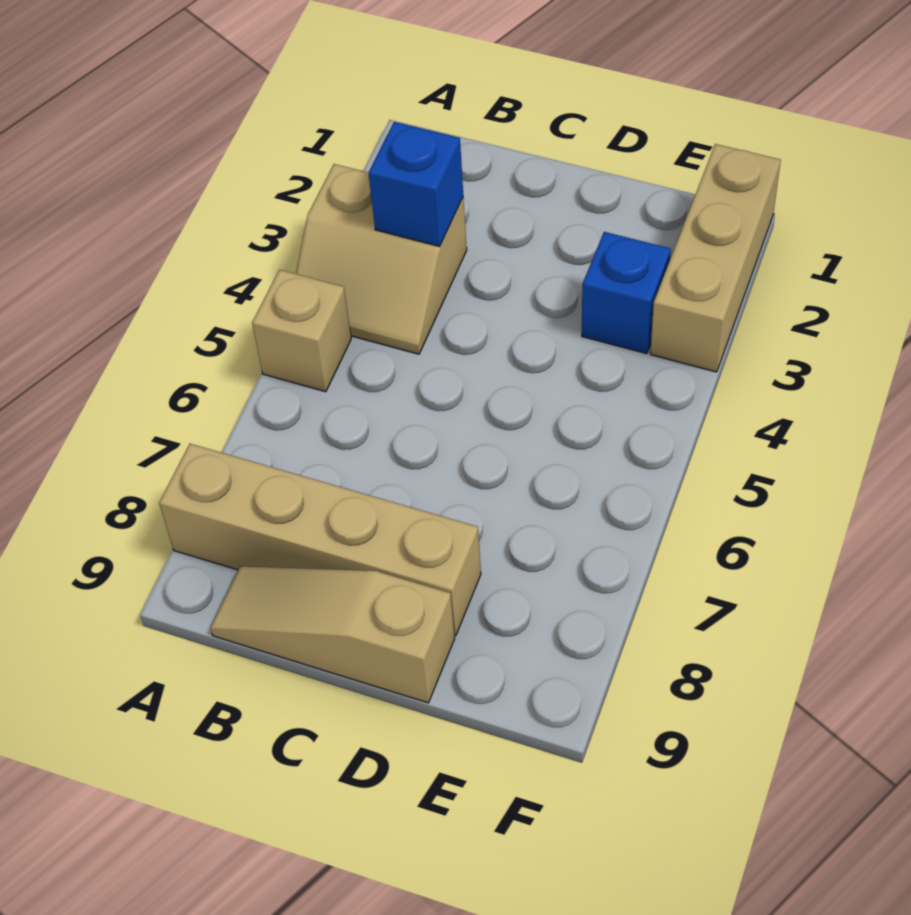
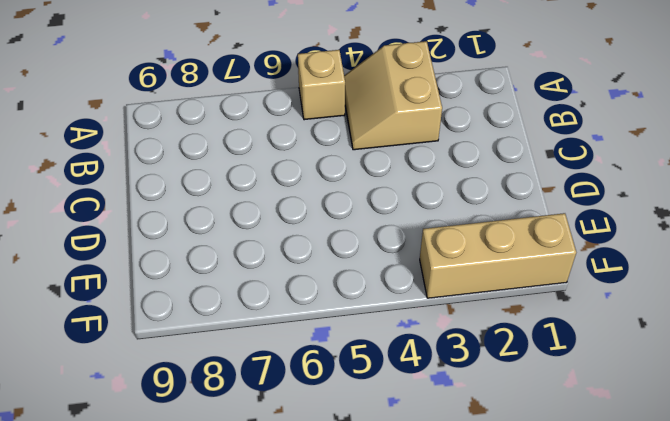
none -> tan 1x4 brick [159,444,481,636]
none -> tan 1x3 slope [210,566,455,703]

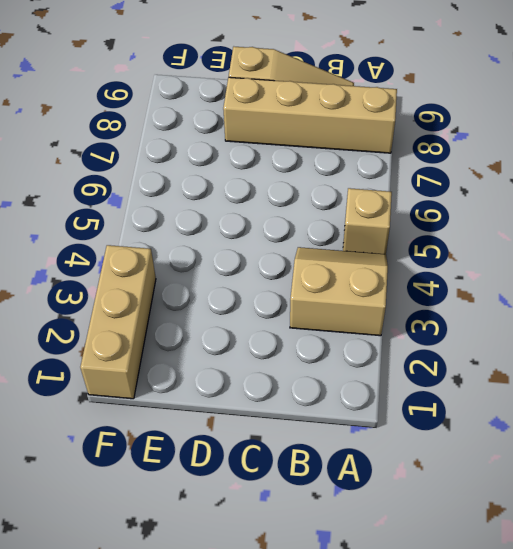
none -> blue 1x1 brick [582,232,671,354]
none -> blue 1x1 brick [368,122,463,246]

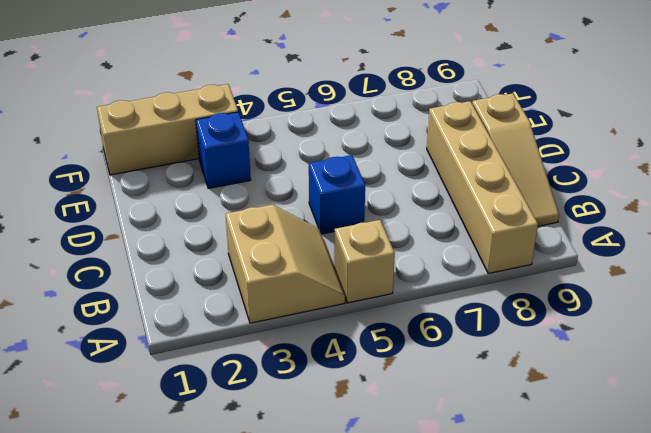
blue 1x1 brick [309,155,365,234] -> blue 1x1 brick moved to [368,122,463,246]

